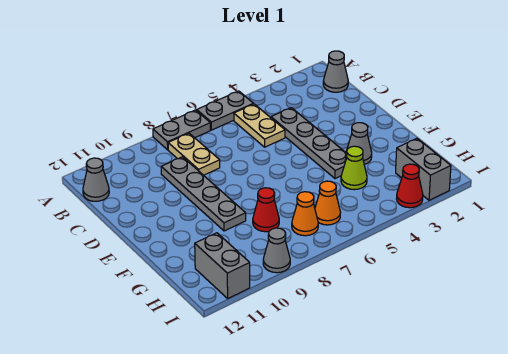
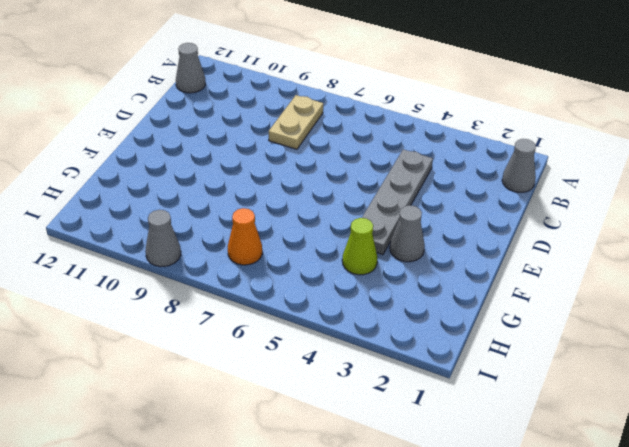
none -> grey 1x2 plate [197,91,254,130]
none -> grey 1x2 plate [153,110,210,150]
none -> tan 1x2 plate [234,104,285,147]

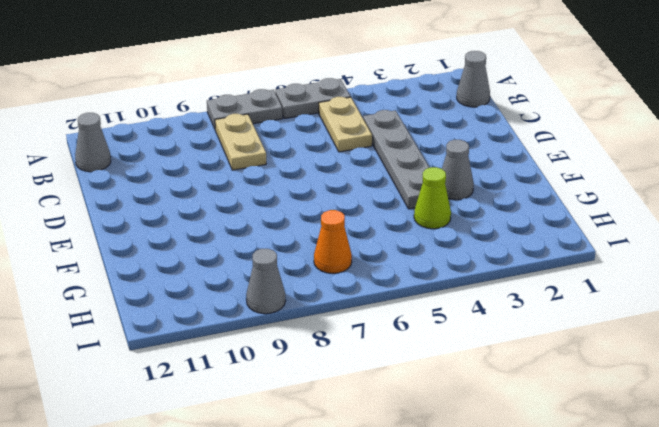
none -> grey 1x4 plate [161,157,246,231]
none -> red 1x1 cone [253,188,279,232]
none -> grey 1x2 brick [396,138,451,200]

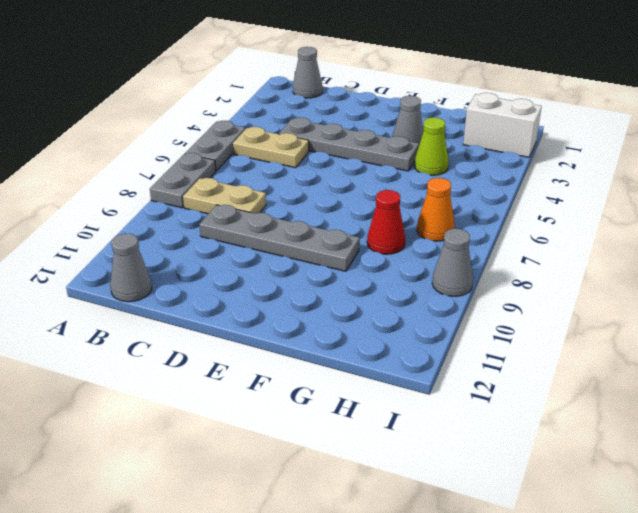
white 1x2 brick [463,93,542,157] -> grey 1x2 brick [396,138,451,200]
none -> orange 1x1 cone [315,181,341,225]
none -> grey 1x2 brick [195,233,250,298]
none -> red 1x1 cone [397,164,423,208]

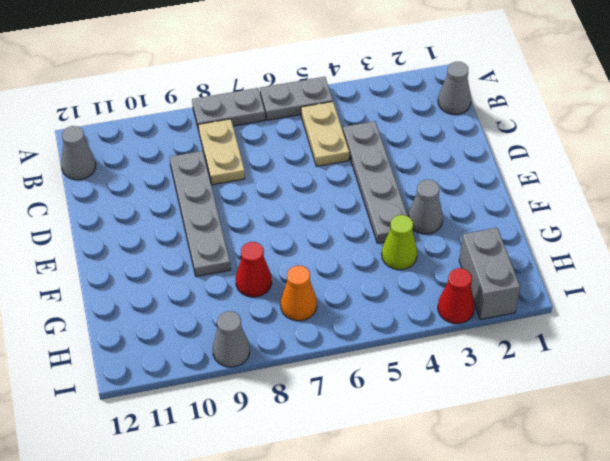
none -> orange 1x1 cone [315,181,341,225]
none -> grey 1x2 brick [195,233,250,298]

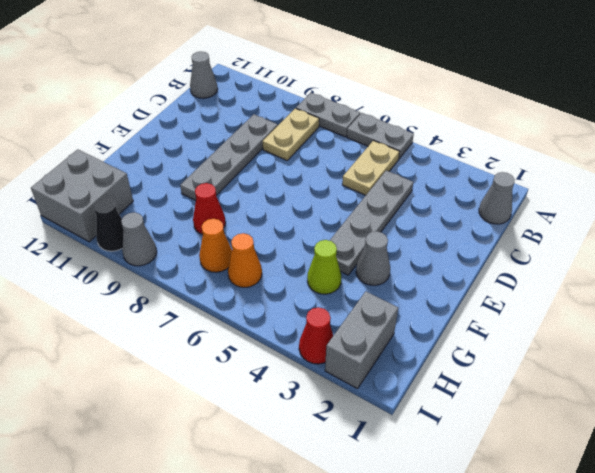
grey 2x2 brick [31,149,133,242] -> grey 1x2 brick [195,233,250,298]
black 1x1 cone [94,198,123,251] -> none

